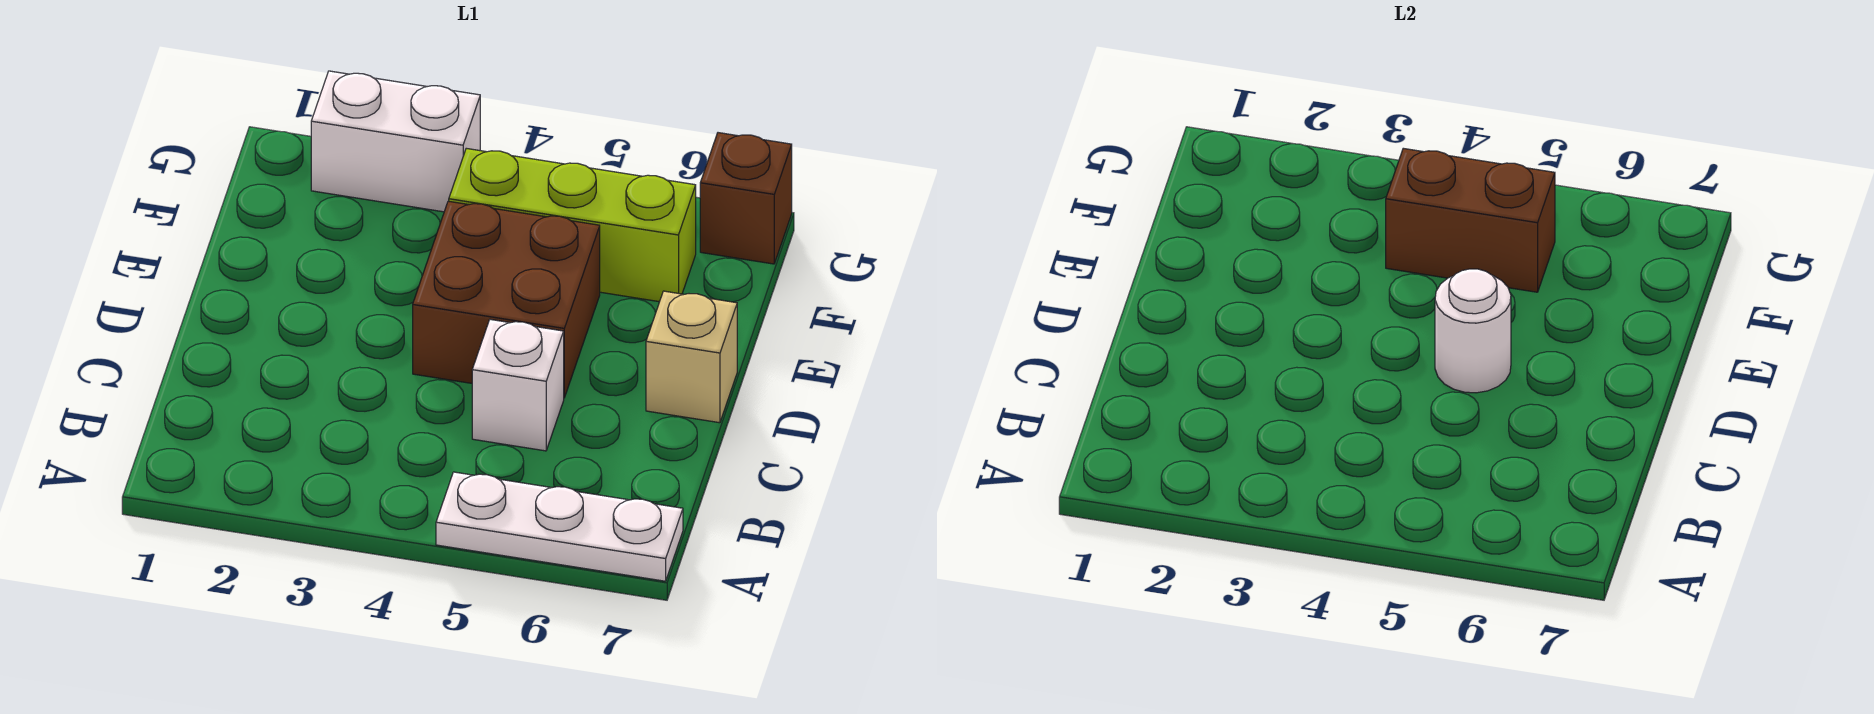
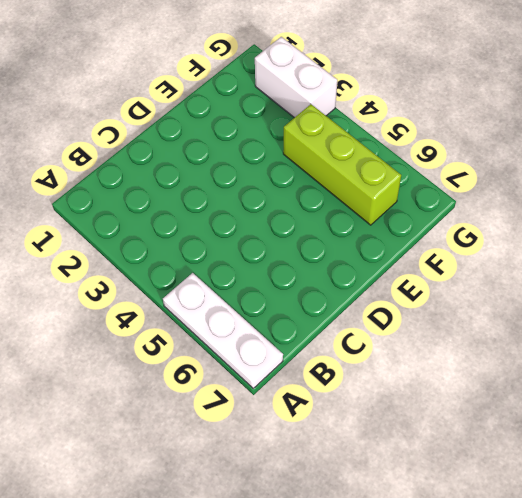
none -> white 1x1 brick [472,319,564,451]
none -> brown 2x2 brick [413,201,600,398]

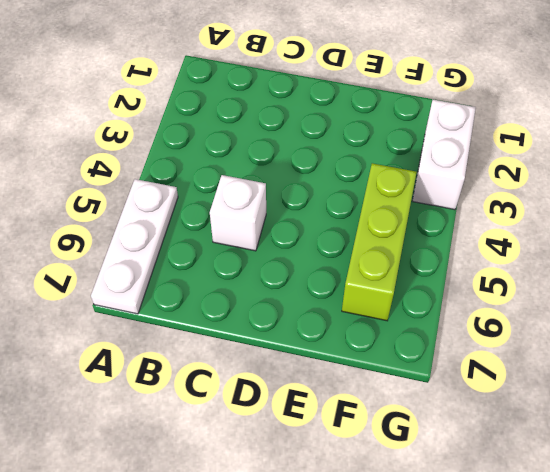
none -> brown 2x2 brick [413,201,600,398]
none -> tan 1x1 brick [646,291,737,423]

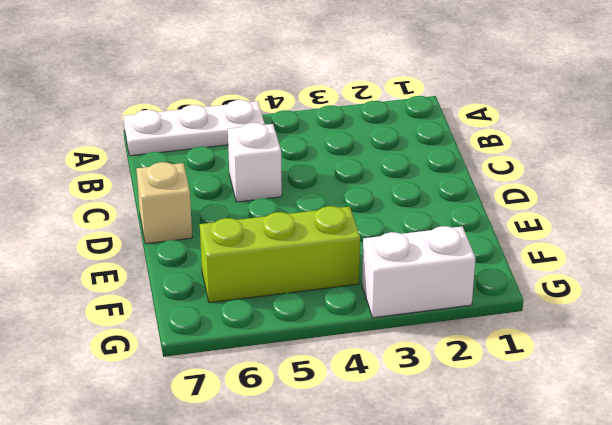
none -> brown 2x2 brick [413,201,600,398]
none -> brown 1x1 brick [700,133,792,264]

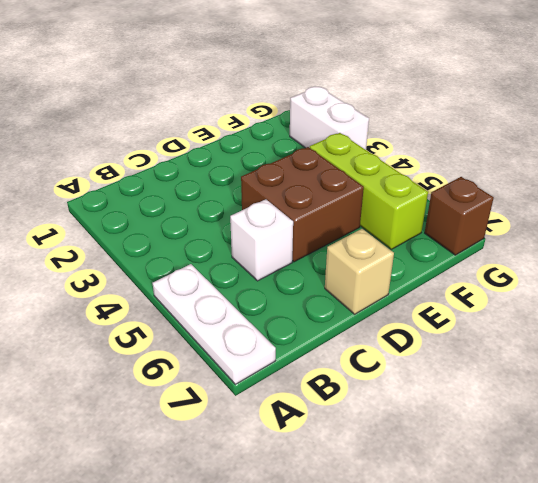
none -> white 1x1 round brick [1435,269,1511,393]
none -> brown 1x2 brick [1386,148,1555,292]

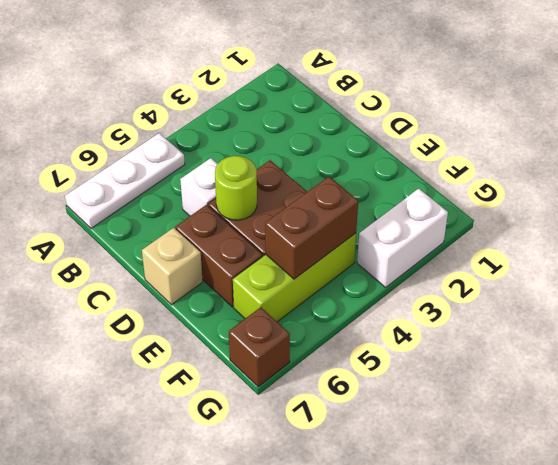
lime 1x1 round brick [215,156,257,220] -> white 1x1 round brick [1435,269,1511,393]
brown 1x2 brick [175,205,263,307] -> none

